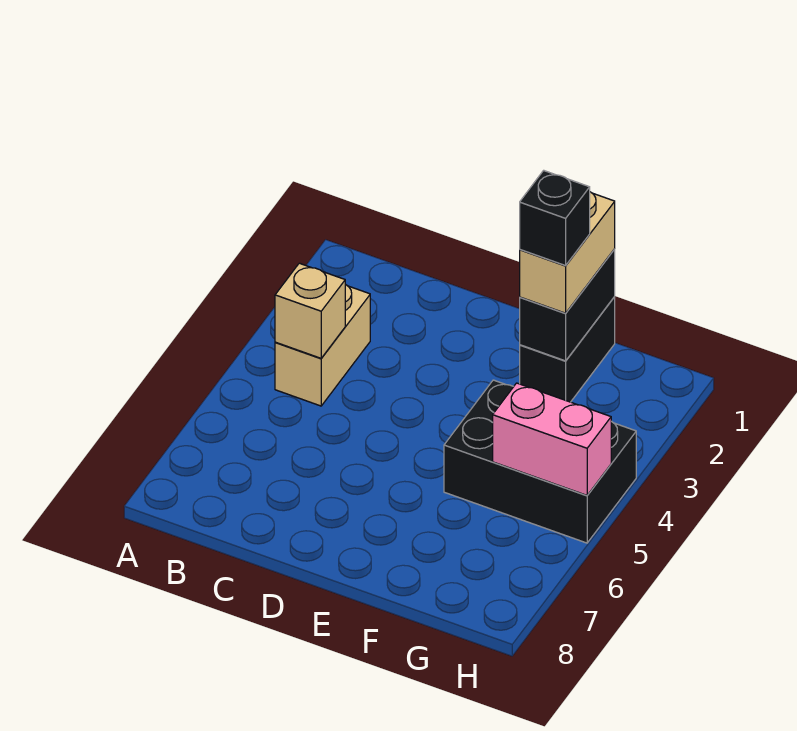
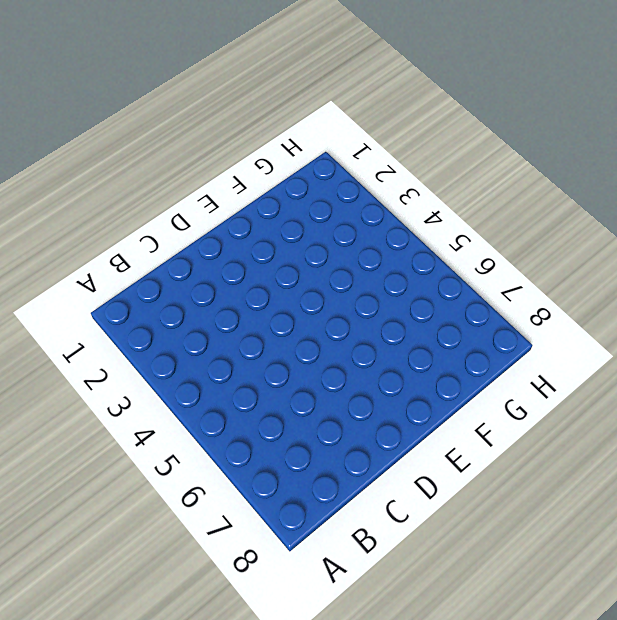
none -> tan 1x2 brick [275,284,370,406]
none -> black 1x2 brick [520,297,615,402]

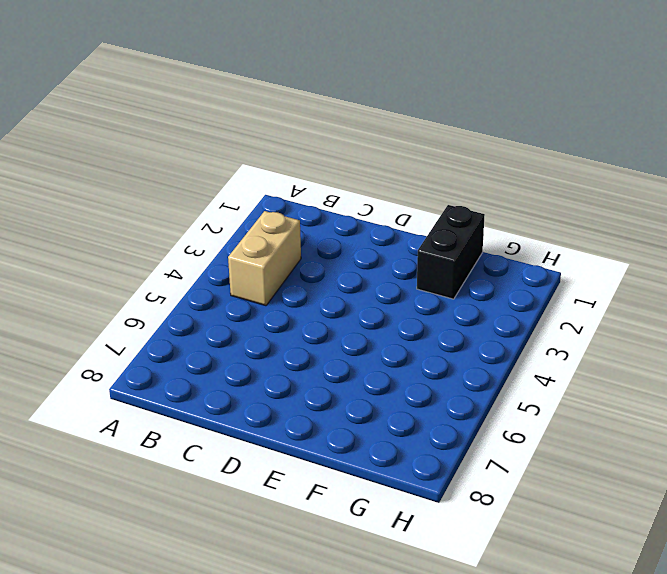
none -> black 2x3 brick [444,380,636,543]
none -> tan 1x1 brick [275,263,345,358]

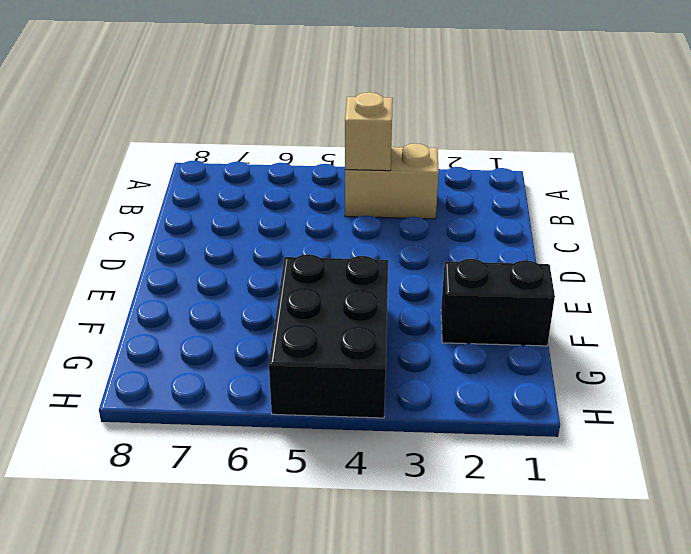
none -> black 1x2 brick [520,249,615,361]
none -> pink 1x2 brick [493,383,611,495]

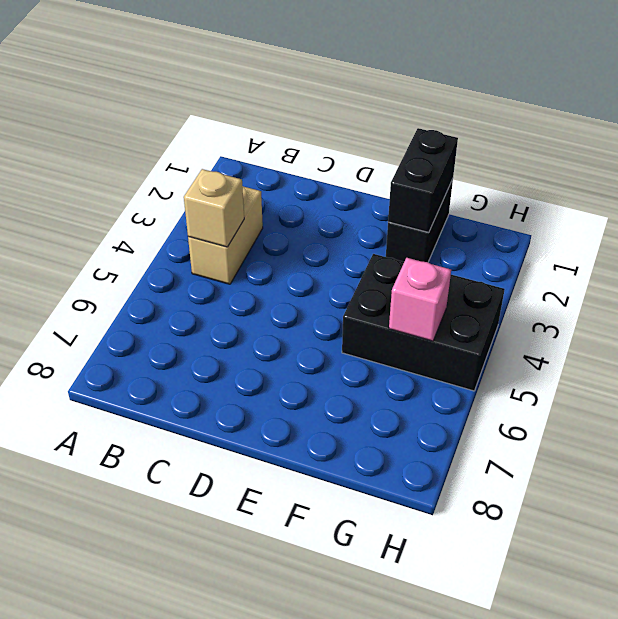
pink 1x1 brick [389,258,451,341] -> pink 1x2 brick [493,383,611,495]
none -> tan 1x2 brick [520,192,615,313]
none -> black 1x1 brick [520,170,590,266]

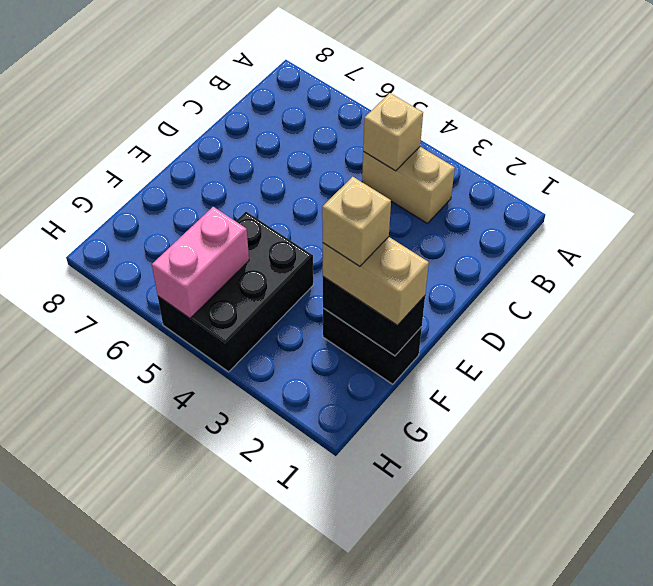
tan 1x1 brick [322,177,391,266] -> black 1x1 brick [520,170,590,266]

